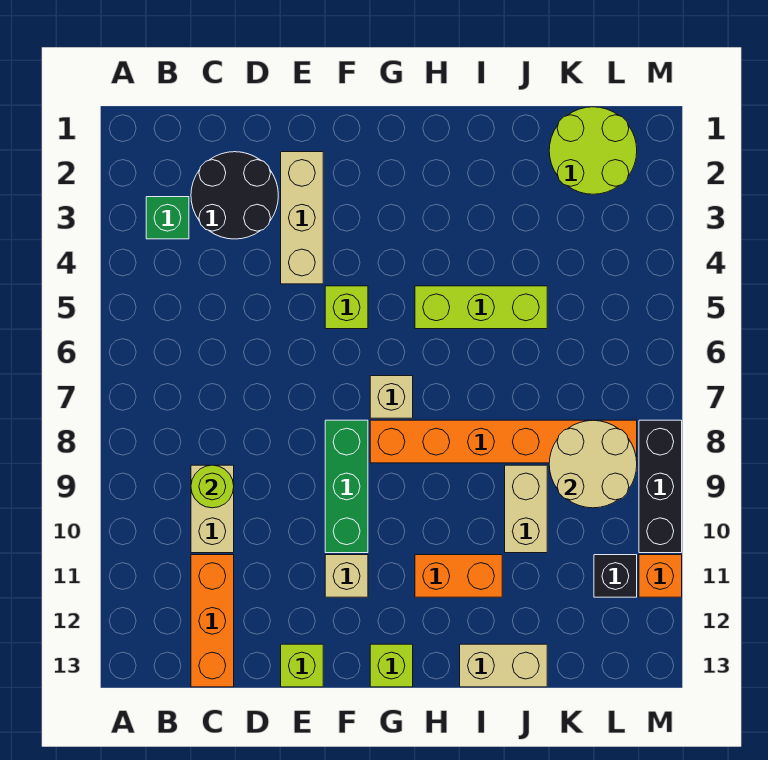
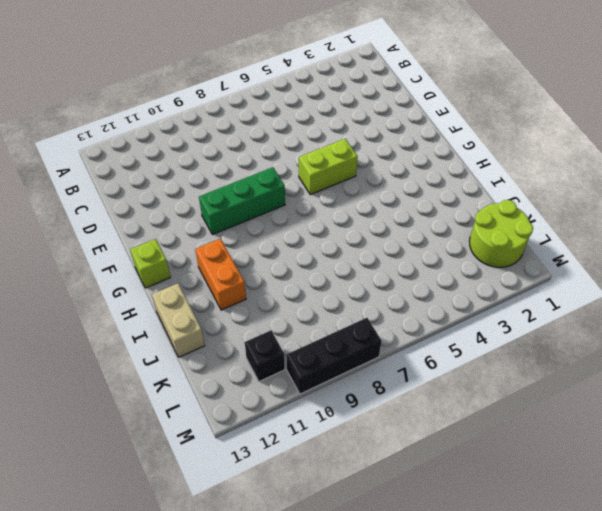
lime 1x2 brick [299,139,358,195] -> lime 1x1 brick [325,286,368,329]
none -> green 1x1 brick [146,197,189,239]
none -> black 2x2 round brick [191,152,278,239]
none -> tan 1x2 brick [191,465,234,553]

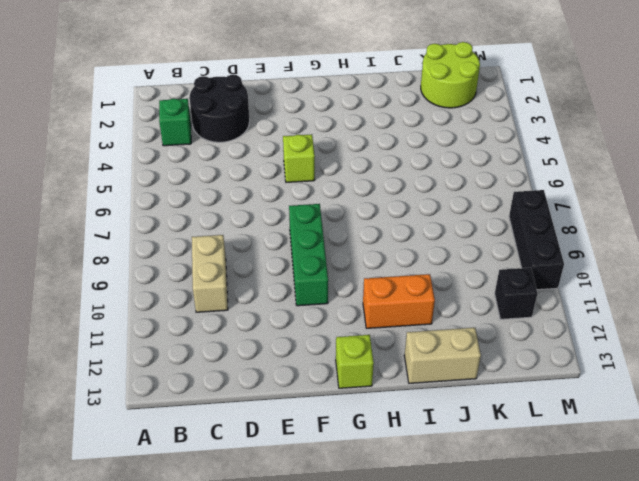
none -> orange 1x3 brick [191,555,234,687]
none -> tan 1x3 brick [281,152,323,284]
none -> lime 1x1 brick [281,644,323,687]

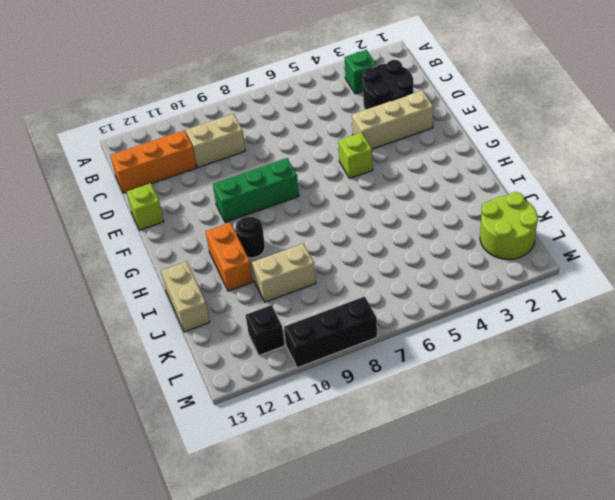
black 1x1 round brick [236,217,265,258] -> none
none -> tan 1x1 brick [325,555,368,597]
none -> tan 1x1 brick [370,376,413,418]
none -> orange 1x6 brick [370,420,637,463]

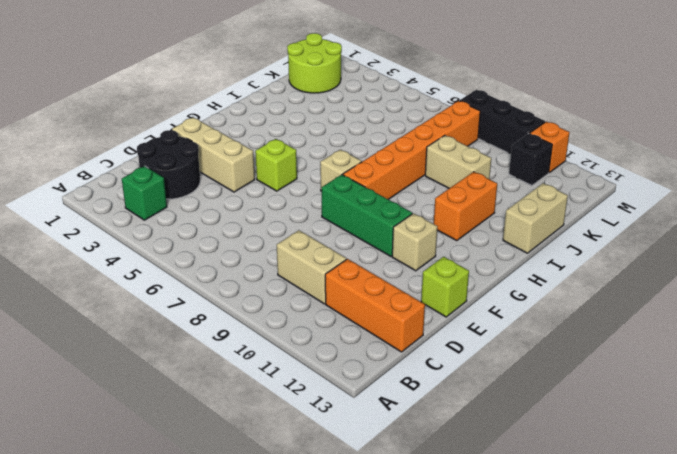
none -> lime 1x1 brick [370,644,413,687]
none -> lime 1x3 brick [415,286,547,329]
none -> lime 1x1 round brick [191,465,234,508]

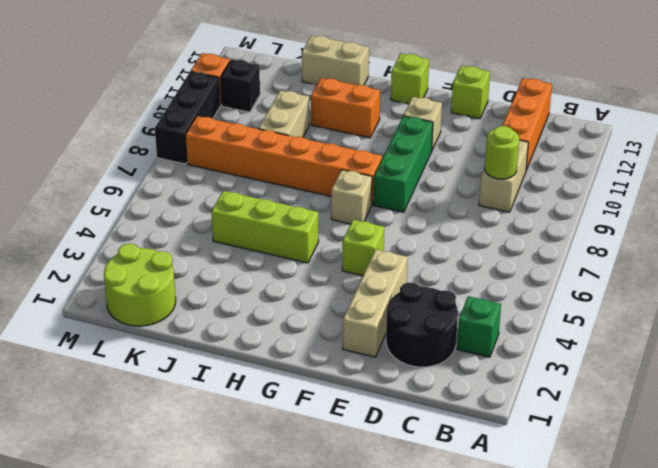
none -> tan 2x2 round brick [549,420,637,508]

